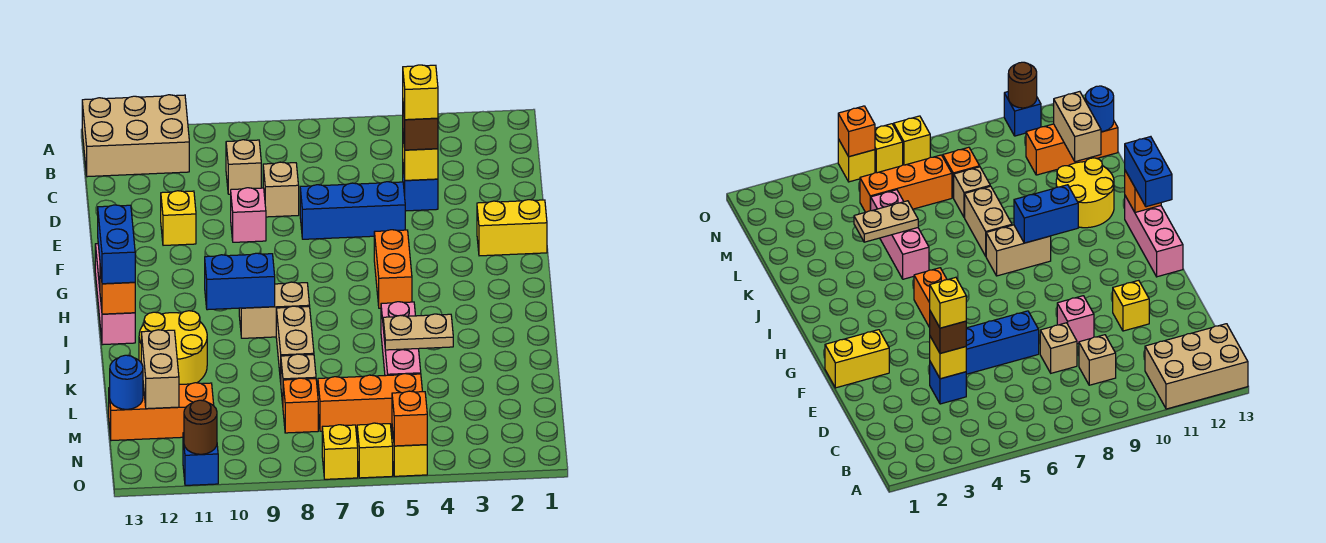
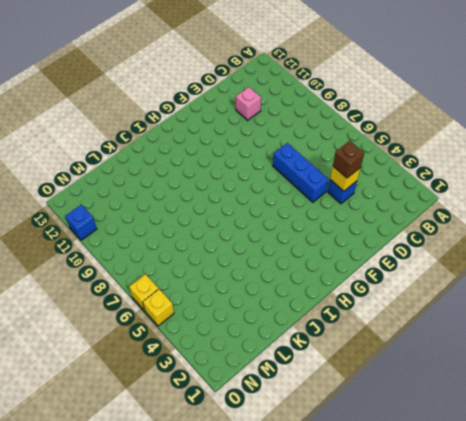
pink 1x1 brick [236,87,261,120] -> pink 1x1 brick moved to [231,188,266,242]
none -> tan 2x3 brick [82,95,189,177]
none -> tan 1x1 brick [226,140,261,194]
none -> tan 1x1 brick [263,162,299,217]
none -> yellow 1x1 brick [161,191,196,245]

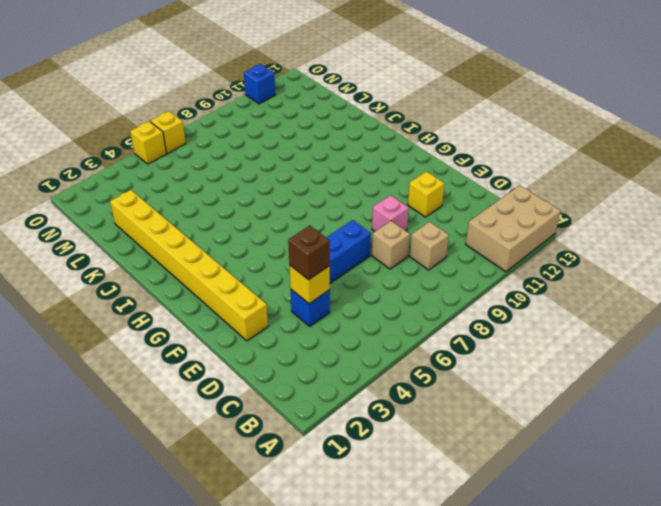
yellow 1x8 brick [110,190,268,341] -> yellow 1x2 brick [477,200,547,256]
none -> orange 1x2 brick [374,230,412,308]
none -> pink 1x3 brick [95,244,135,345]
none -> tan 1x2 brick [239,282,310,338]
none -> pink 1x3 brick [381,302,421,376]

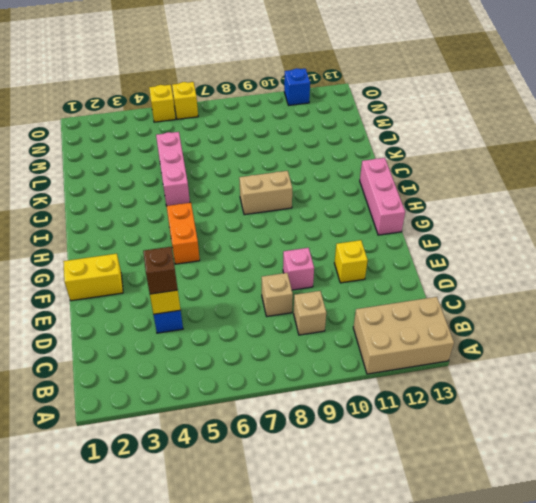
none -> blue 1x3 brick [300,182,405,239]
none -> tan 1x2 brick [276,306,314,382]
none -> yellow 2x2 round brick [139,311,207,385]
none -> tan 1x1 brick [281,354,316,404]

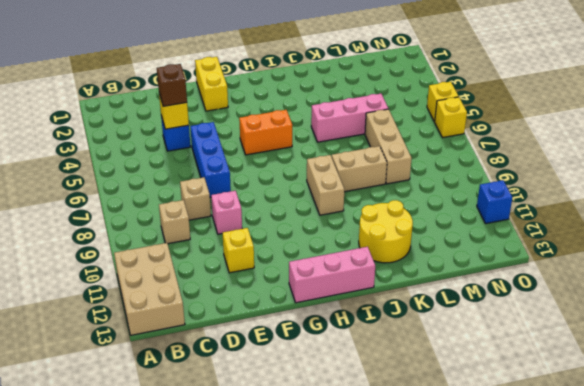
tan 1x3 brick [365,109,412,184] -> tan 1x1 brick [281,354,316,404]
none -> orange 1x3 brick [318,374,422,431]
none -> orange 1x1 brick [283,378,318,433]
none -> orange 1x3 brick [109,383,214,441]
none -> yellow 1x1 brick [322,425,358,479]

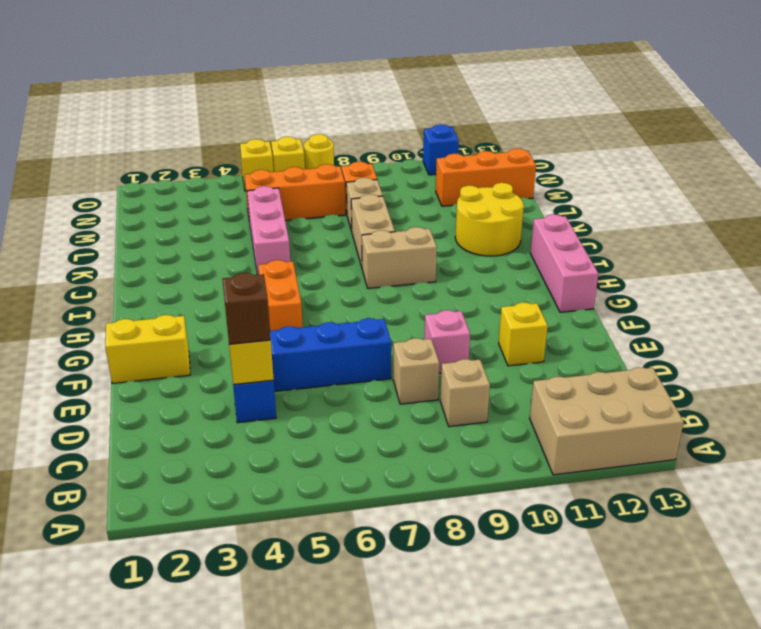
yellow 1x1 round brick [304,134,334,169] -> yellow 1x1 brick [322,425,358,479]
none -> blue 1x2 brick [205,253,275,310]
none -> orange 1x1 brick [100,268,135,314]
none -> tan 1x2 plate [383,314,453,350]
none -> tan 1x2 brick [141,330,179,409]

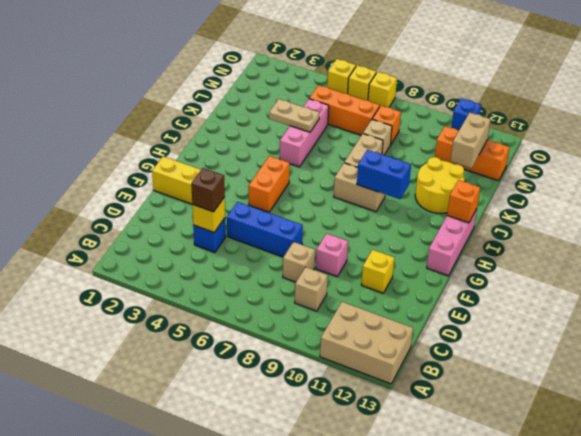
none -> blue 1x1 round brick [110,355,143,409]
none -> orange 1x1 brick [392,391,427,446]
none -> brown 1x1 round brick [184,400,217,454]
none -> blue 1x2 brick [98,205,135,284]

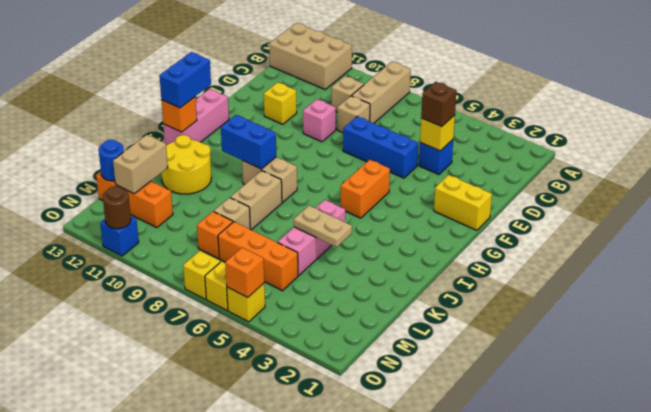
tan 1x3 brick [352,62,411,123] -> none
none -> yellow 1x1 brick [403,65,438,120]

